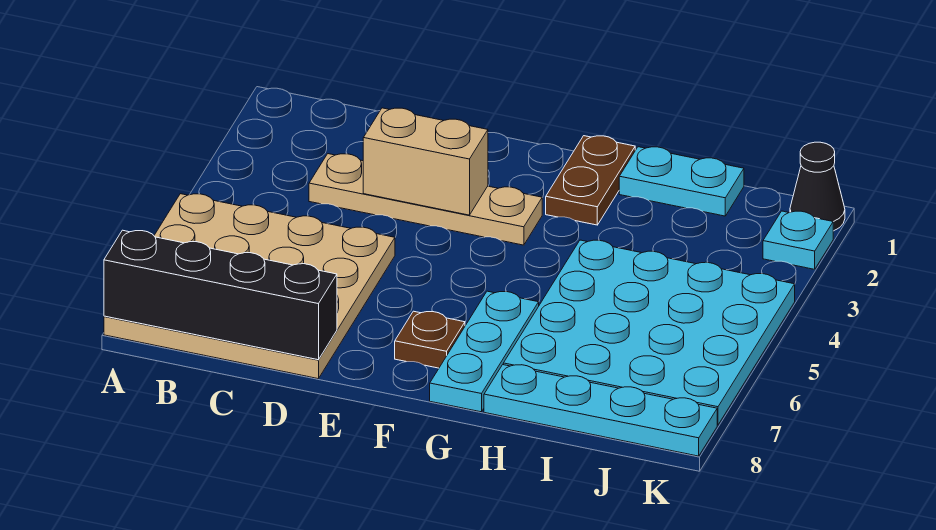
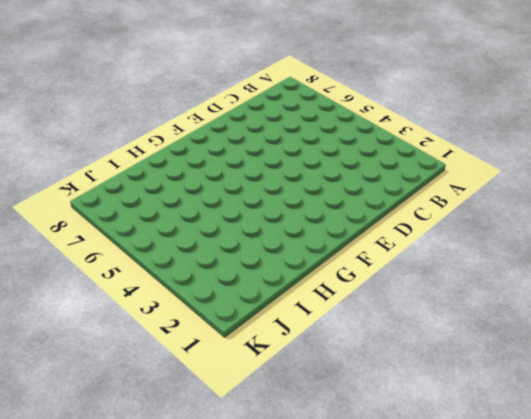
none -> tan 4x4 plate [104,194,395,379]
none -> tan 1x4 plate [309,154,542,245]
none -> brown 1x1 plate [395,311,465,368]

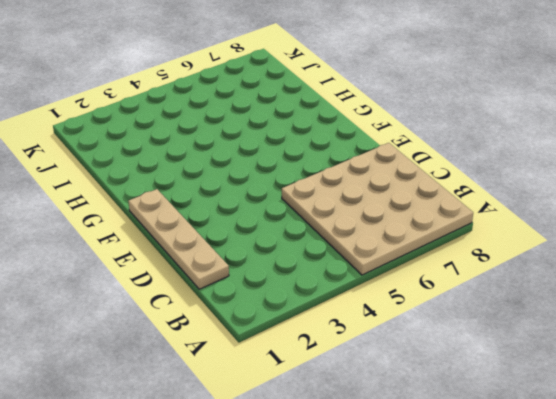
tan 1x4 plate [128,189,229,289] -> tan 1x4 plate moved to [309,154,542,245]
none -> brown 1x1 plate [395,311,465,368]
none -> brown 1x2 plate [546,136,635,225]
none -> cyan 1x3 plate [430,291,539,412]

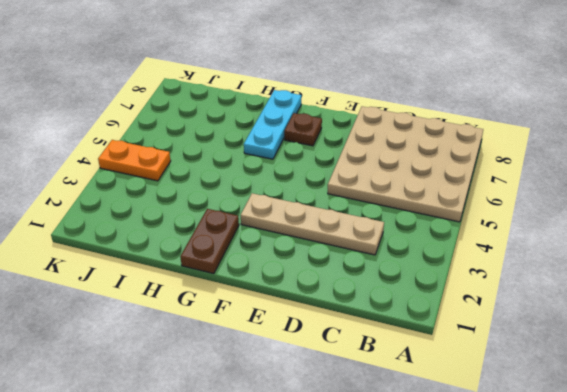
orange 1x2 plate [98,140,171,181] -> cyan 4x4 plate [503,240,795,425]
none -> cyan 1x2 plate [619,147,744,216]
none -> cyan 1x4 plate [484,365,717,456]
none -> black 1x1 cone [790,142,845,231]

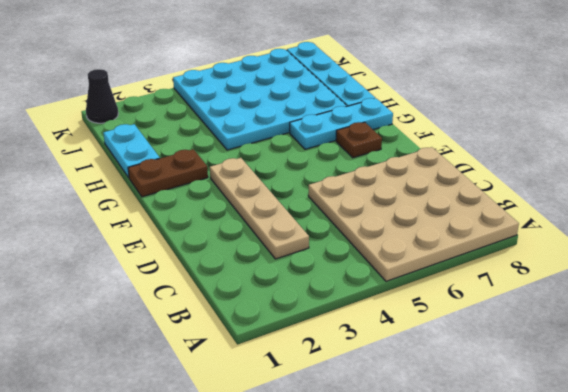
none -> cyan 1x1 plate [763,211,833,269]
none -> black 1x4 brick [104,230,337,360]
none -> tan 1x2 brick [363,108,488,215]

